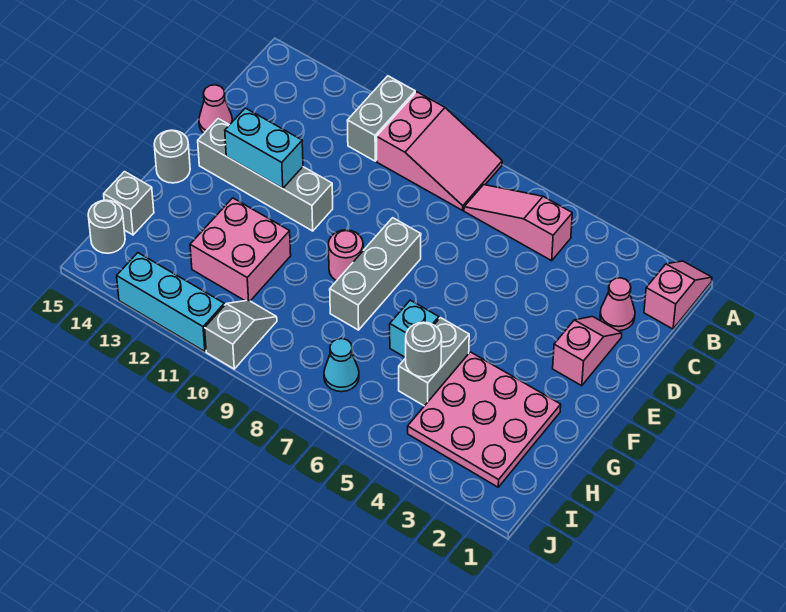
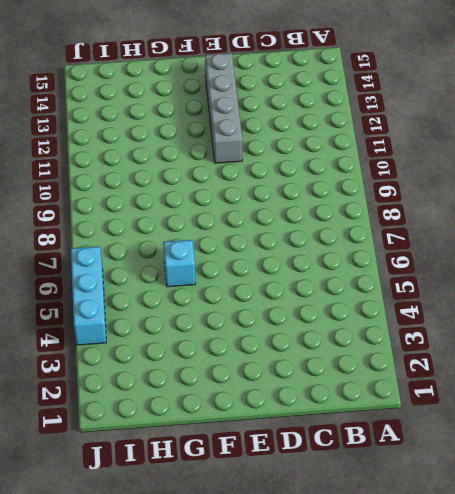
cyan 1x3 brick [71,246,106,345] -> cyan 1x3 brick moved to [117,253,224,352]
none -> pink 1x2 slope [644,261,712,329]
none -> pink 2x3 slope [377,92,502,210]
none -> grey 1x2 brick [347,76,415,161]

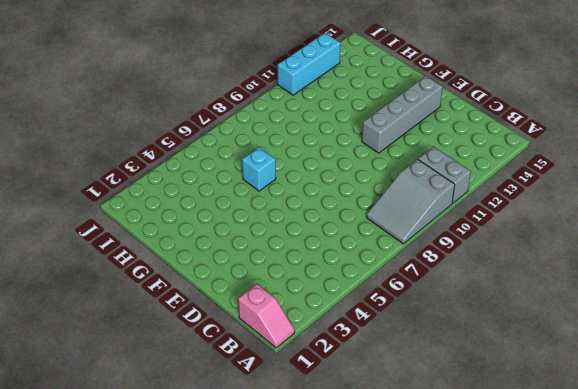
grey 2x3 slope [366,159,455,244] -> pink 2x3 slope [377,92,502,210]
none -> pink 1x3 slope [464,185,572,261]
none -> pink 1x1 cone [600,278,635,331]
none -> pink 1x2 slope [553,317,622,386]

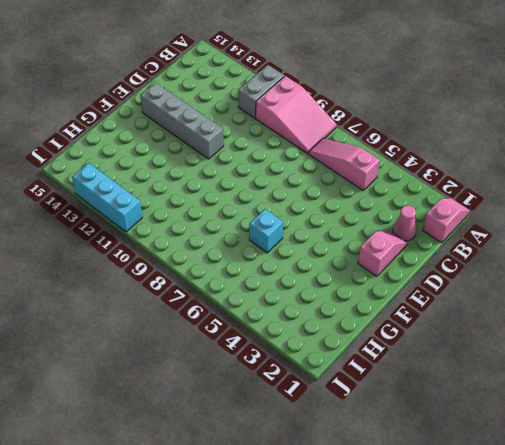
none -> pink 1x1 cone [199,85,233,133]
none -> grey 1x3 brick [330,218,421,330]
none -> pink 1x1 round brick [328,230,363,281]

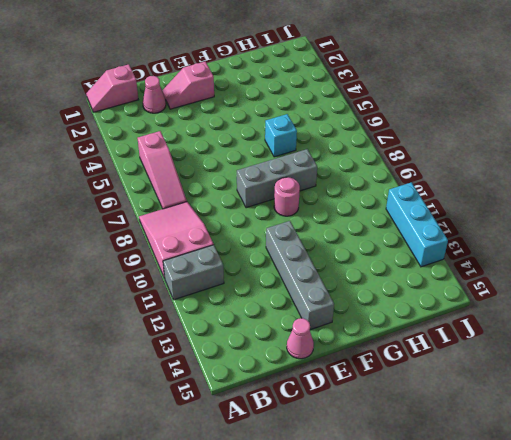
none -> grey 1x1 round brick [154,130,190,183]
none -> pink 3x3 plate [408,352,561,487]
none -> grey 1x2 brick [399,318,469,406]

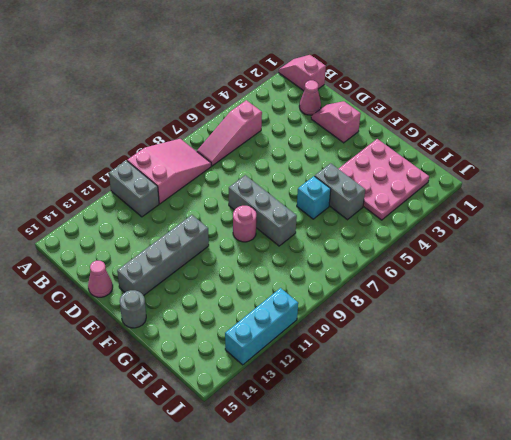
none -> pink 2x2 brick [190,198,291,301]
none -> grey 1x1 brick [104,172,154,235]
none -> cyan 1x1 cone [324,339,359,392]

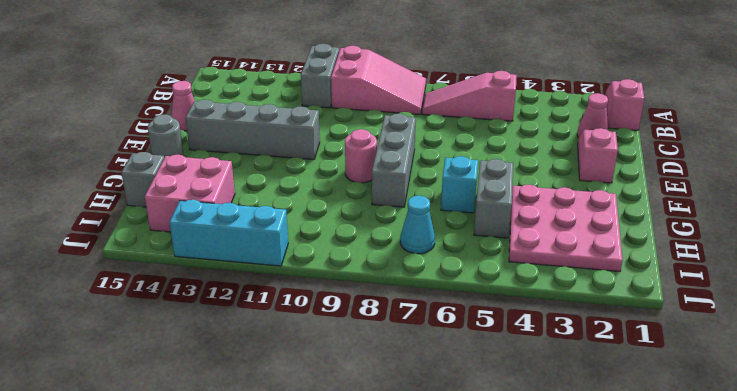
pink 2x2 brick [145,155,235,232] -> pink 2x2 brick moved to [190,198,291,301]
none -> grey 1x2 slope [205,300,277,369]
none -> grey 1x1 round brick [88,200,125,253]
none -> cyan 1x2 brick [225,108,303,189]

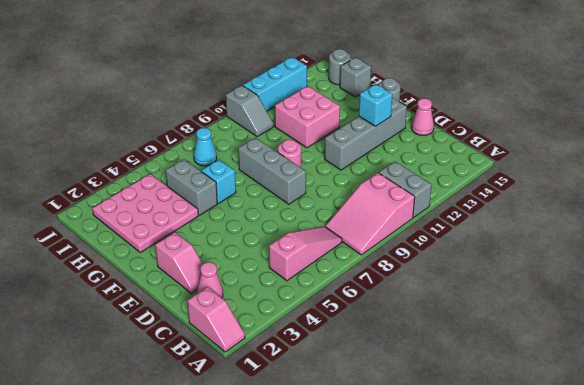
cyan 1x1 brick [359,84,392,126] -> cyan 1x2 brick [225,108,303,189]
none -> grey 1x1 round brick [406,322,442,377]

